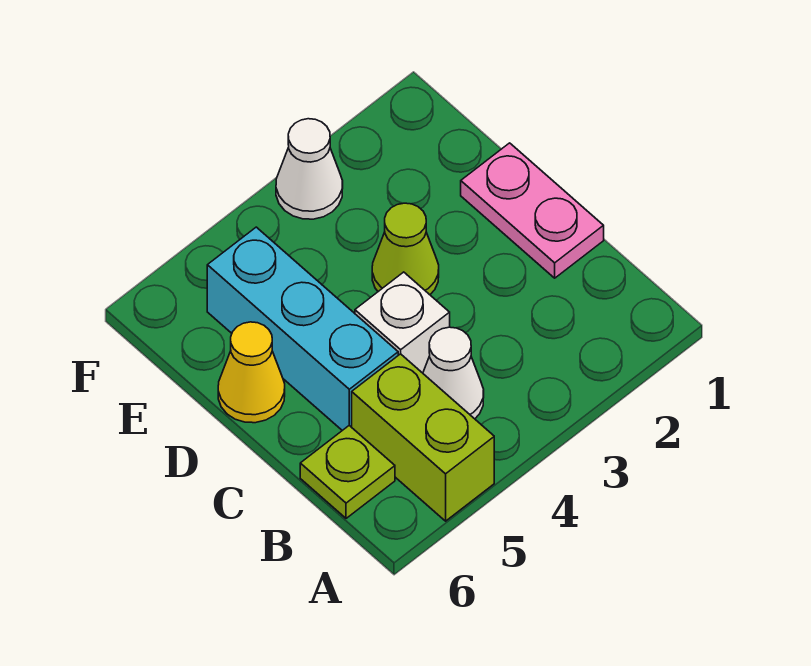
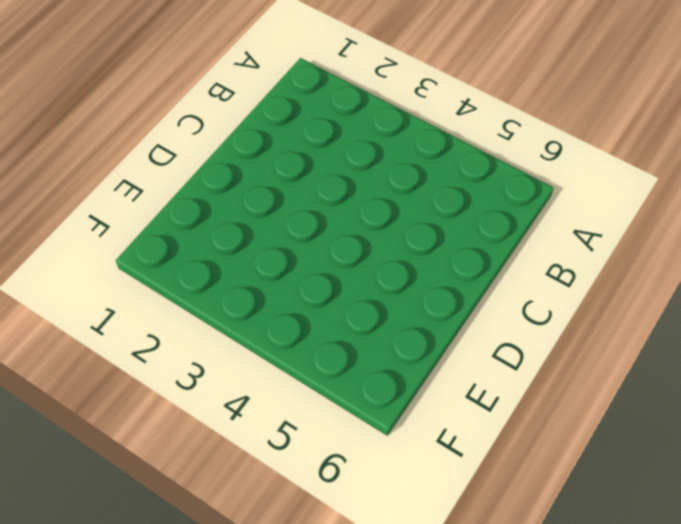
none -> lime 1x2 brick [352,354,494,521]
none -> white 1x1 cone [423,327,484,419]

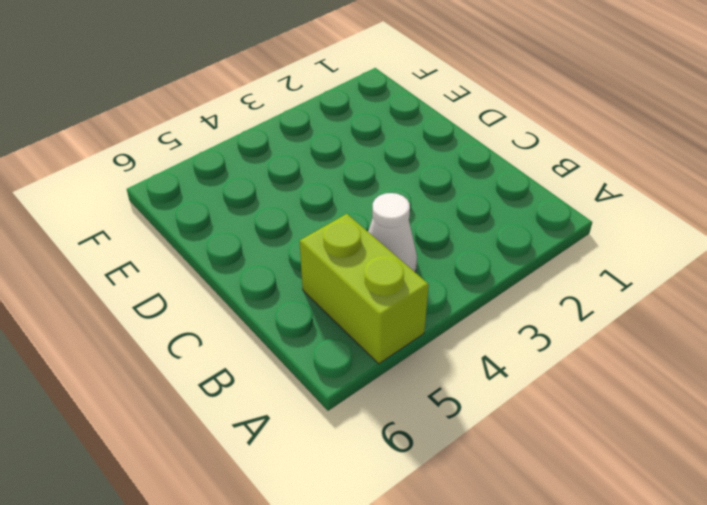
none -> lime 1x1 plate [300,426,395,518]
none -> pink 1x2 plate [461,143,604,278]

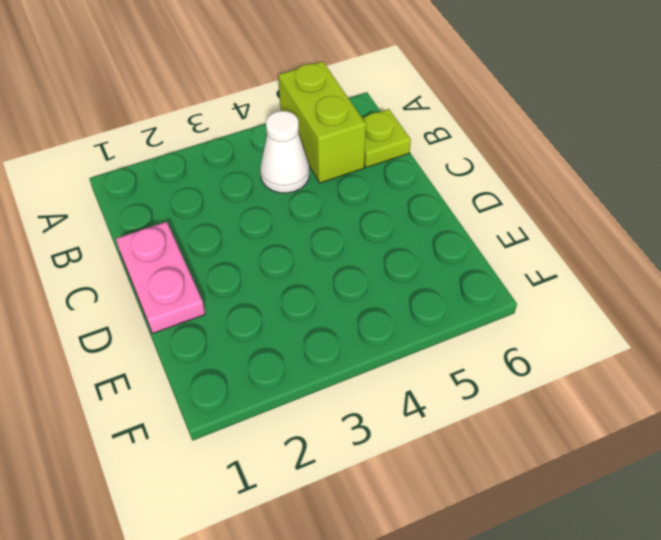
none -> white 1x1 brick [355,272,450,373]
none -> cyan 1x3 brick [207,227,398,430]

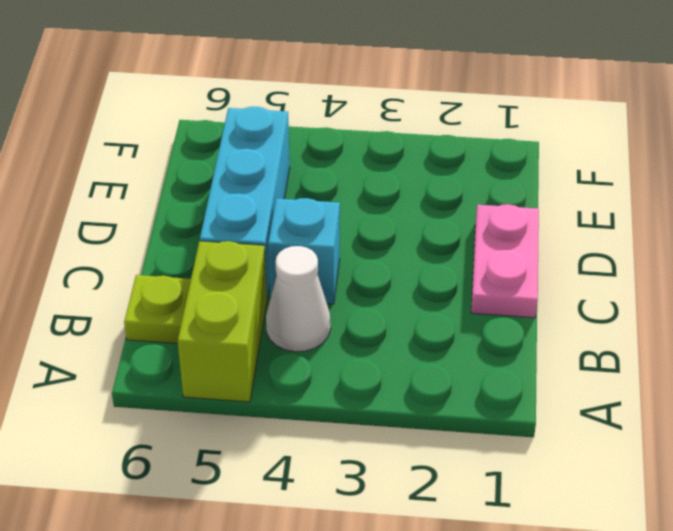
cyan 1x1 brick [268,198,340,304] -> white 1x1 brick [355,272,450,373]
none -> lime 1x1 cone [372,203,439,295]
none -> yellow 1x1 cone [218,322,285,423]

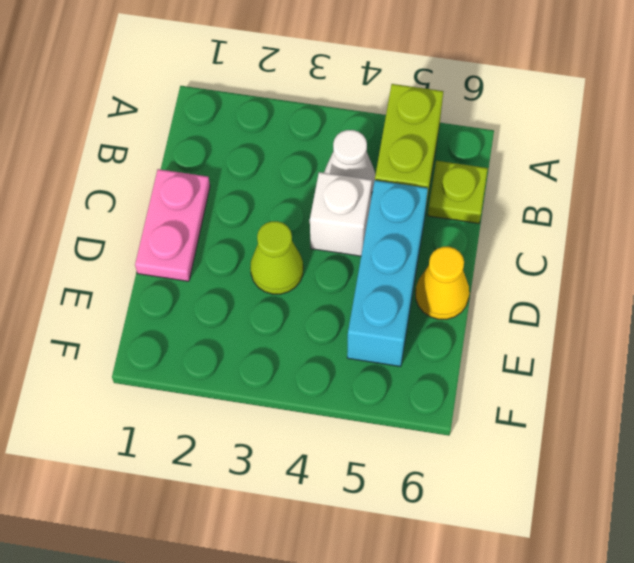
none -> white 1x1 cone [276,119,343,219]

